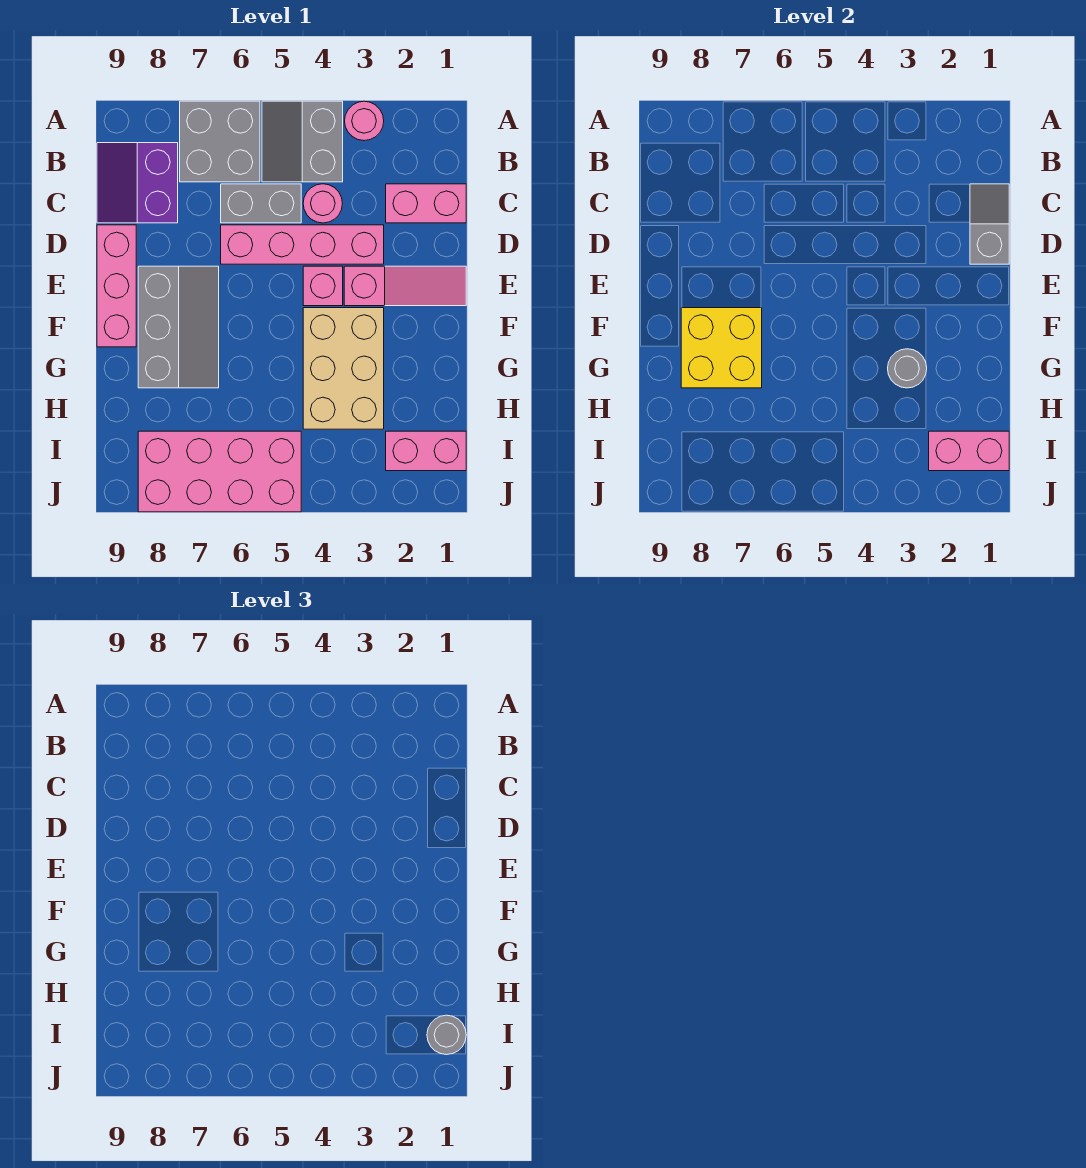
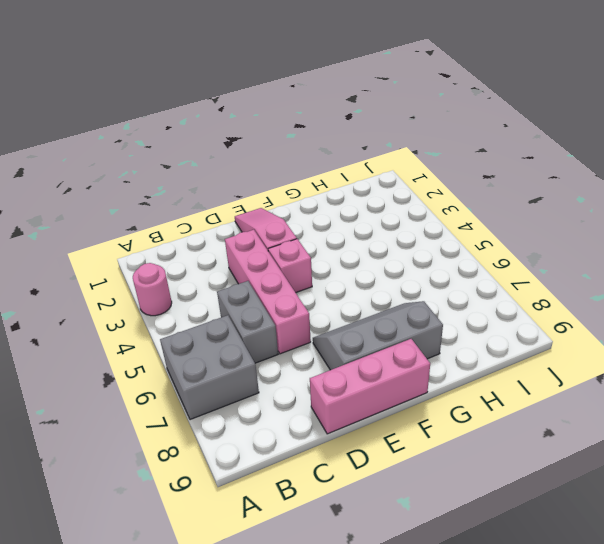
none -> grey 2x2 slope [262,101,343,182]
none -> purple 2x2 slope [97,143,178,223]
none -> pink 1x2 brick [386,184,466,223]

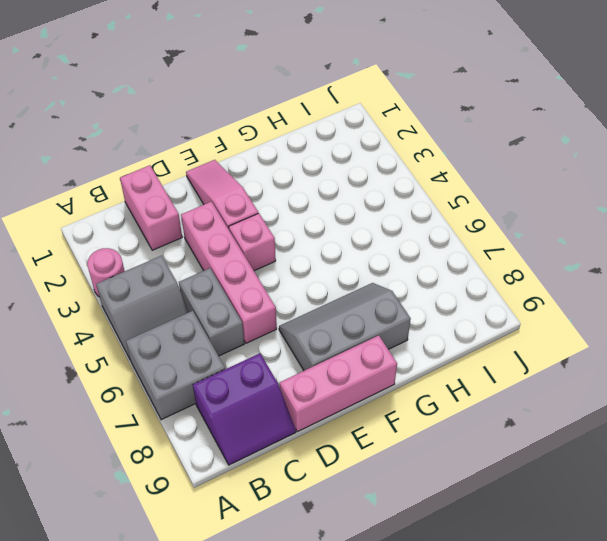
none -> pink 1x1 round brick [303,184,342,223]
none -> tan 2x3 brick [303,308,384,429]
none -> pink 1x2 brick [386,431,466,471]

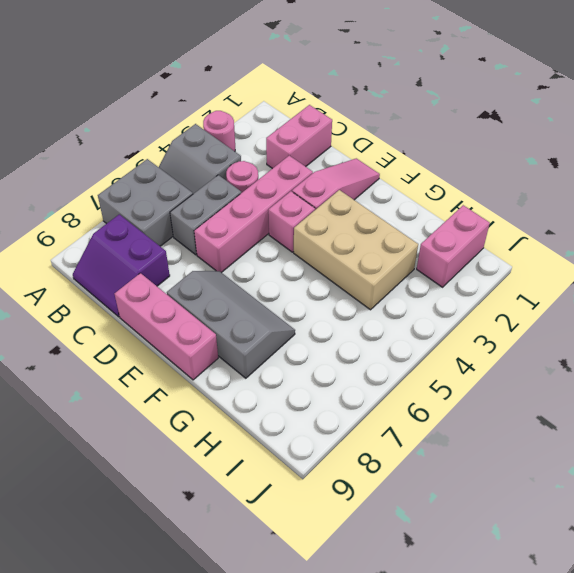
none -> pink 2x4 brick [138,431,301,512]
none -> grey 1x2 slope [970,184,1009,264]
none -> yellow 2x2 brick [681,308,762,388]

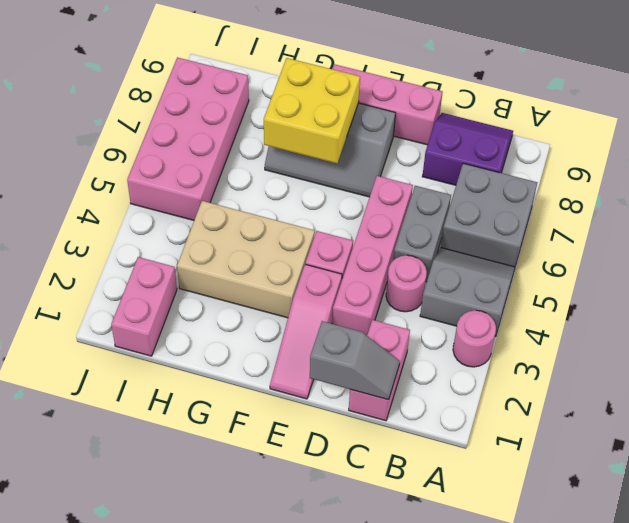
none -> grey 1x1 round brick [888,349,927,388]
none -> pink 1x2 brick [929,431,1009,471]
none -> grey 1x1 round brick [427,1015,466,1055]

